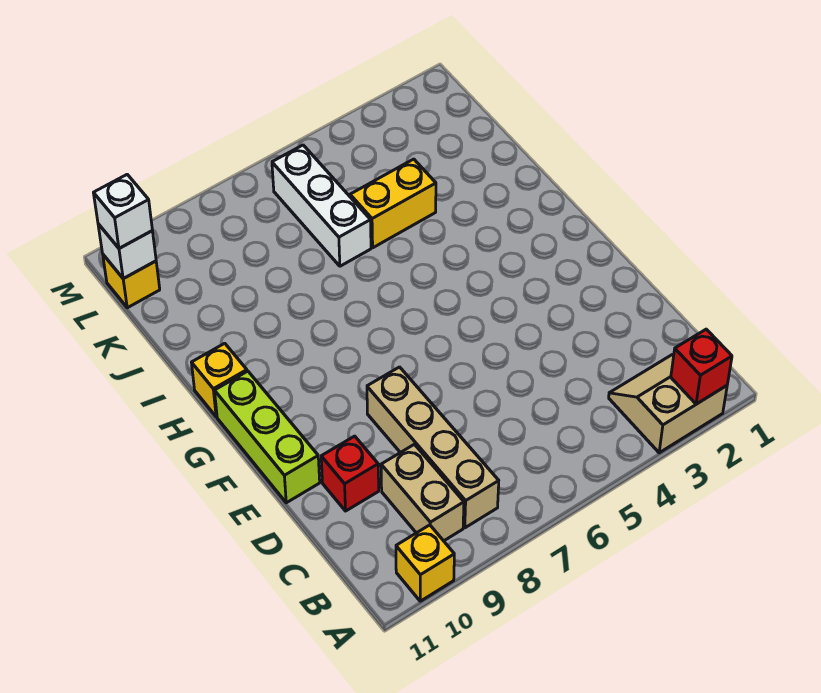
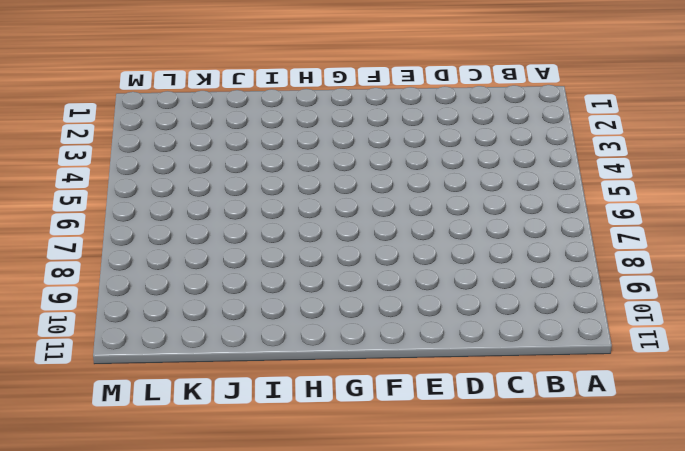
none -> tan 2x2 slope [609,354,727,453]
none -> yellow 1x1 brick [396,525,454,601]
none -> tan 1x4 brick [367,367,499,528]

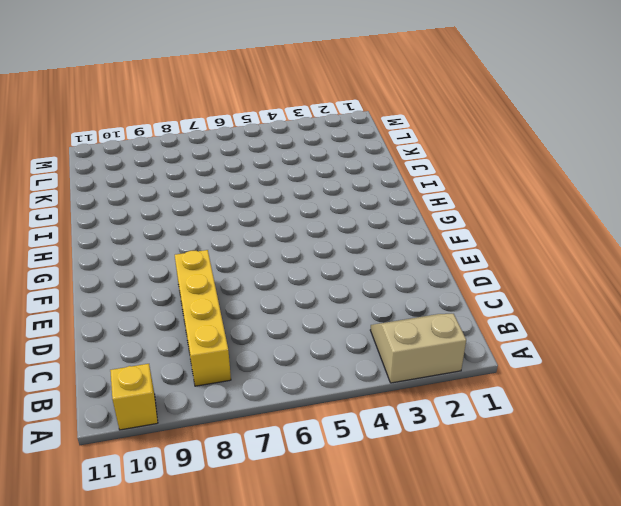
yellow 1x4 brick [175,250,231,386] -> tan 1x4 brick [367,367,499,528]
none -> tan 1x2 brick [381,444,464,541]
none -> red 1x1 brick [321,436,379,511]
none -> lime 1x3 brick [215,371,320,503]

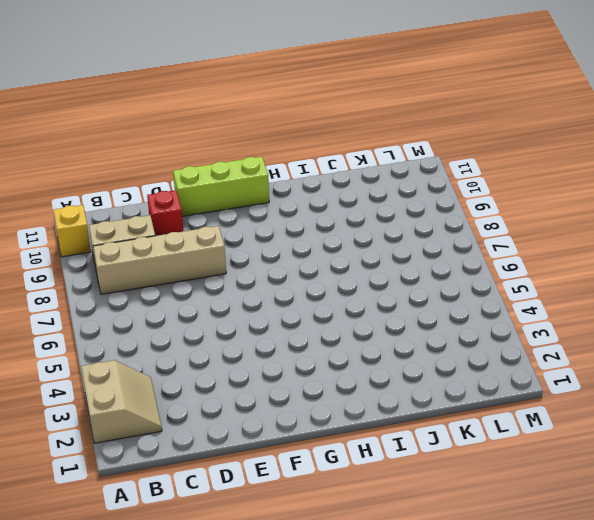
none -> yellow 1x1 brick [192,343,247,417]
none -> yellow 1x2 brick [350,159,436,248]
none -> white 1x3 brick [272,145,371,266]

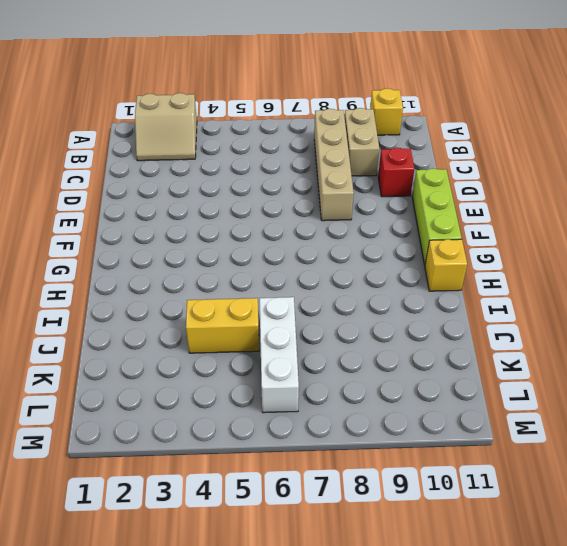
none -> yellow 1x1 brick [103,255,160,308]
none -> red 1x1 brick [671,329,732,404]
none -> white 1x1 brick [98,224,156,279]

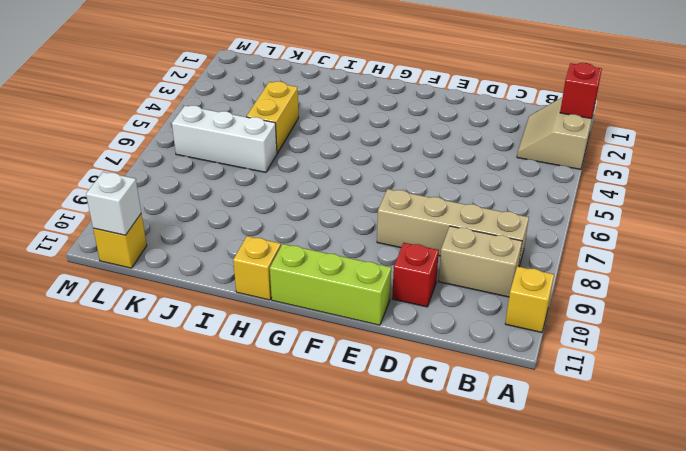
none -> white 1x1 brick [94,175,152,248]

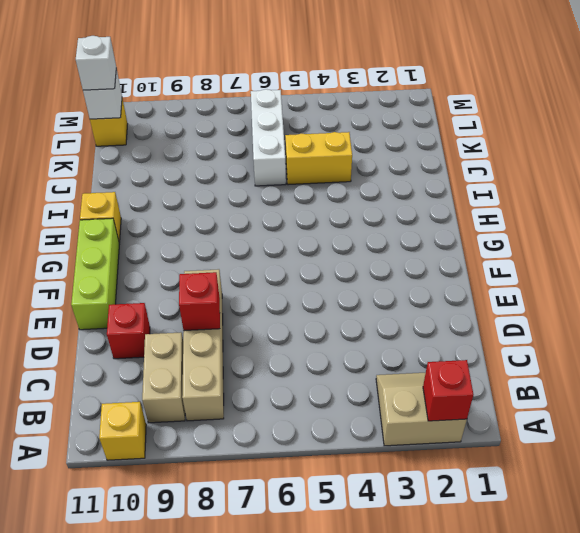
red 1x1 brick [179,272,220,331] -> none

